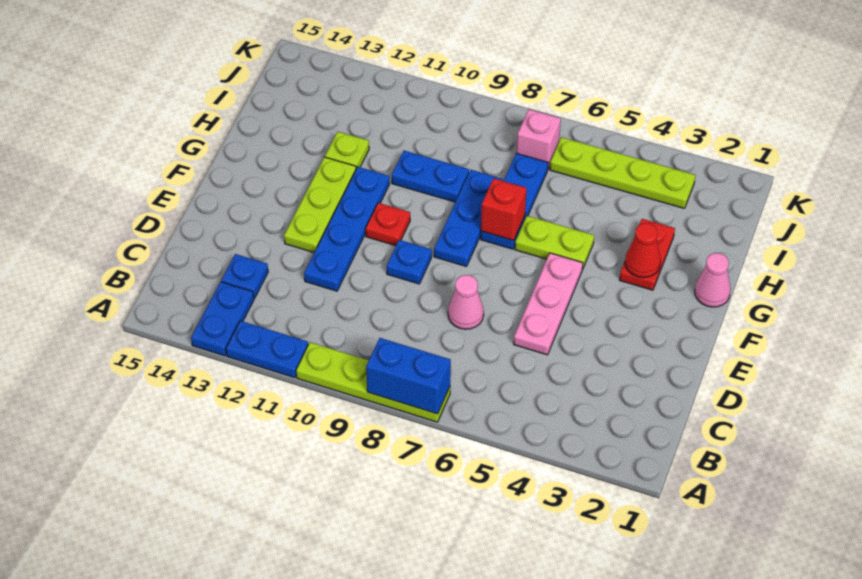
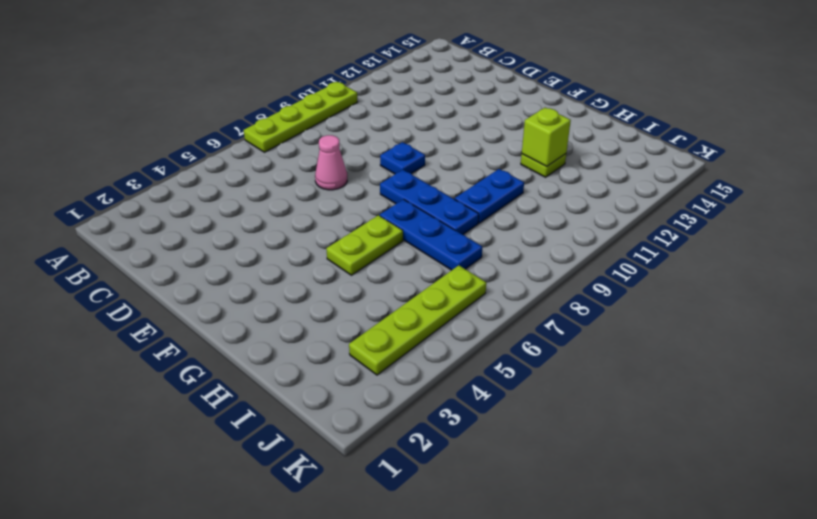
lime 1x1 brick [522,108,571,166] -> none
none -> blue 1x2 plate [226,321,308,378]
none -> blue 1x2 plate [191,282,254,356]
none -> blue 1x1 plate [221,254,268,299]

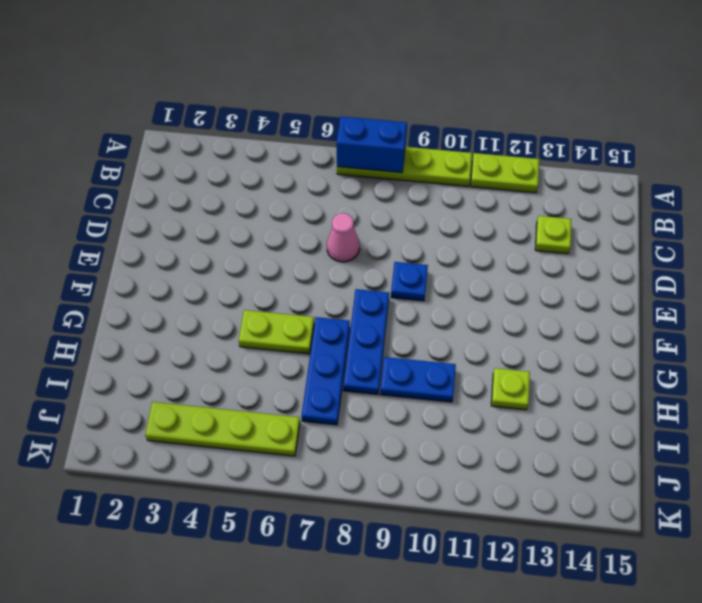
lime 1x2 plate [471,153,539,193] -> blue 1x2 plate [226,321,308,378]
lime 1x1 plate [535,216,571,254] -> blue 1x1 plate [221,254,268,299]
none -> blue 1x2 plate [191,282,254,356]
none -> pink 1x3 plate [514,253,583,355]
none -> blue 1x4 plate [304,167,390,291]

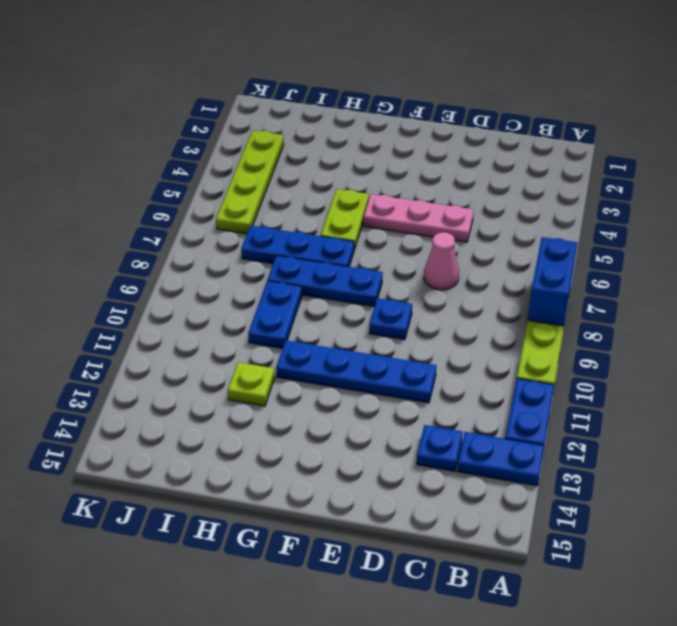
none -> lime 1x3 plate [284,157,356,252]
none -> red 1x1 plate [366,203,410,246]
none -> pink 1x1 cone [695,253,731,307]

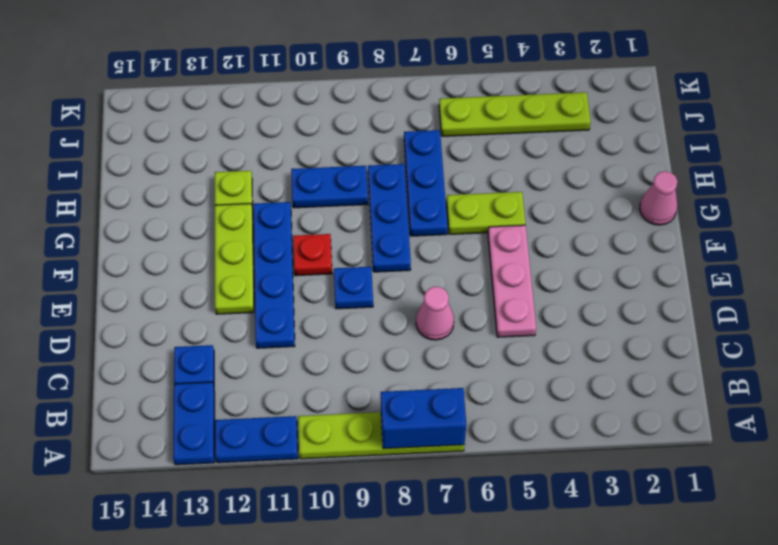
none -> red 1x2 plate [620,219,675,290]
none -> pink 1x1 brick [517,109,561,169]
none -> red 1x1 cone [625,223,661,278]

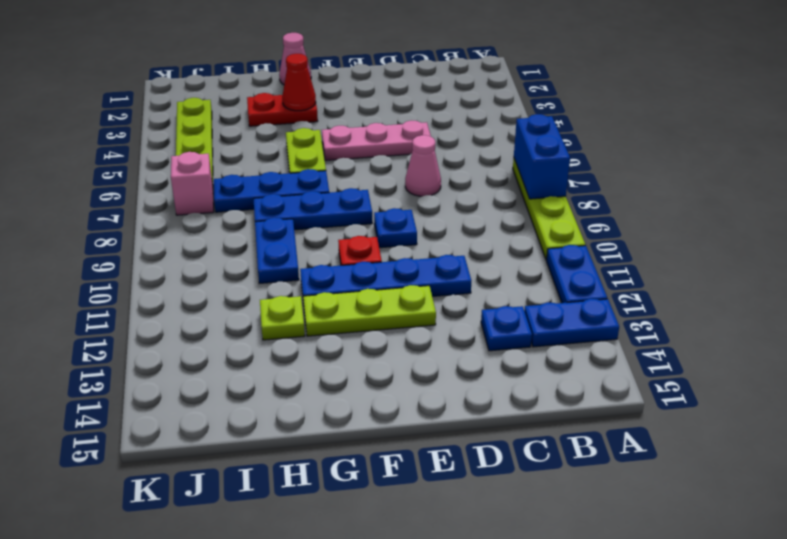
none -> red 1x1 brick [481,178,527,241]

